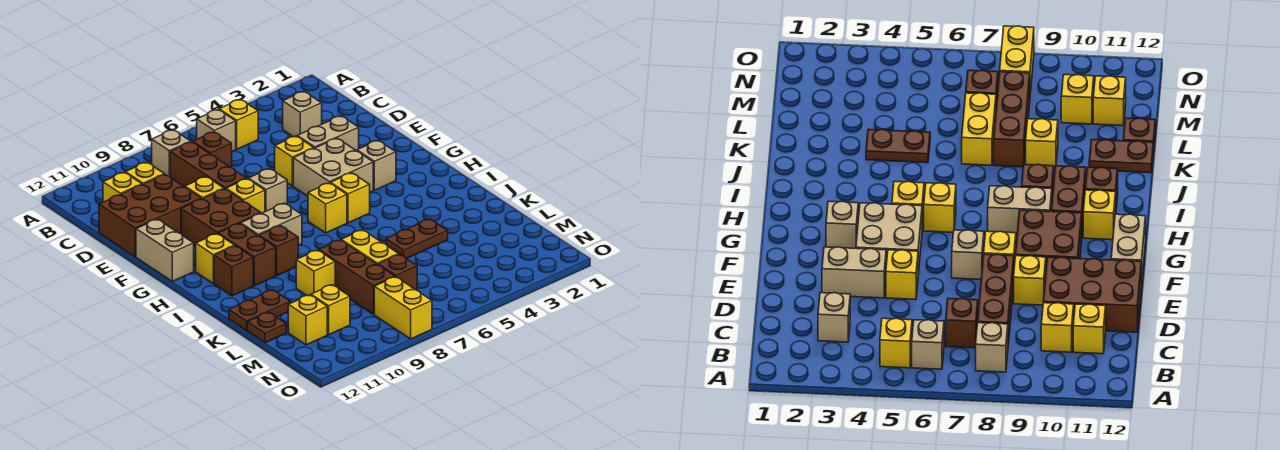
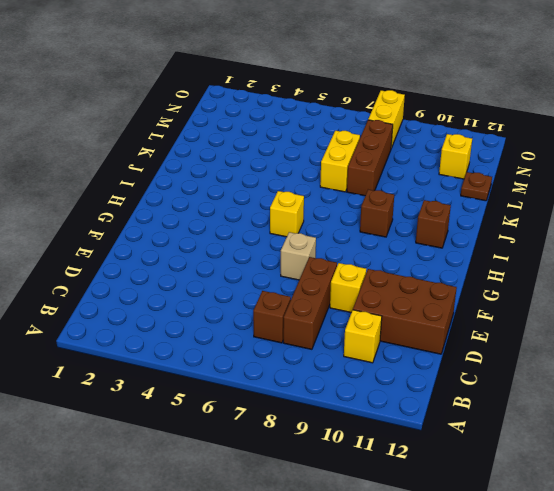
none -> yellow 1x1 brick [219,99,258,149]
none -> tan 1x1 brick [197,110,236,152]
none -> tan 1x1 brick [152,130,191,176]
none -> tan 1x1 brick [283,91,322,137]

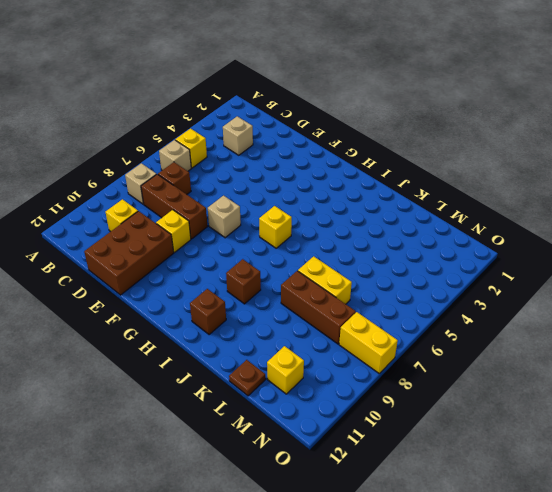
none -> yellow 1x1 brick [103,172,142,202]
none -> tan 1x2 brick [297,116,359,151]
none -> yellow 1x1 brick [275,136,314,186]
none -> tan 2x2 brick [293,138,373,196]

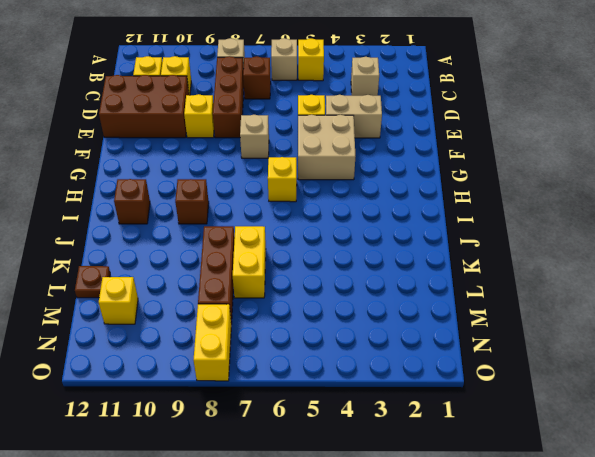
none -> yellow 1x1 brick [226,179,265,213]
none -> brown 2x2 brick [181,189,261,247]
none -> tan 1x2 brick [136,219,194,281]
none -> tan 1x1 brick [357,140,396,190]

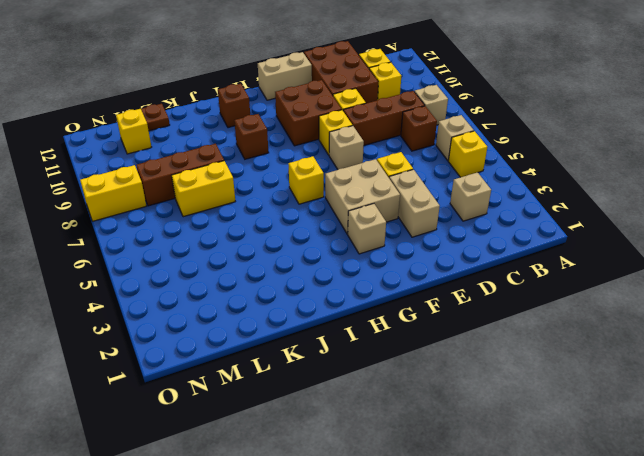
none -> yellow 1x1 brick [330,173,370,223]
none -> tan 1x2 brick [241,203,302,245]
none -> brown 1x2 brick [218,223,276,286]
none -> yellow 1x1 brick [196,234,235,284]

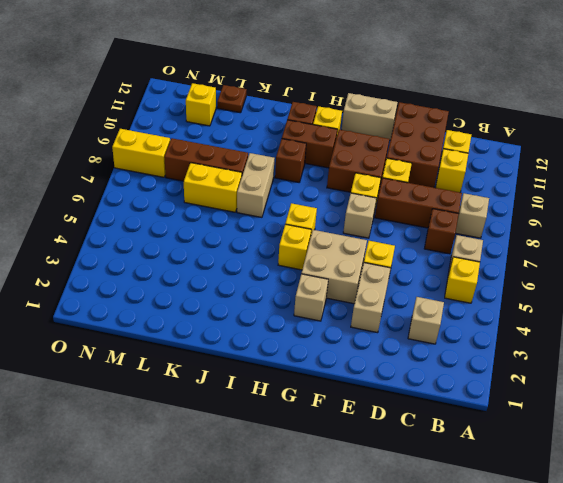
tan 1x2 brick [237,153,274,217] -> tan 1x2 brick moved to [241,203,302,245]
none -> brown 1x2 plate [386,219,448,259]
none -> yellow 1x1 brick [296,250,335,296]
none -> brown 1x2 plate [229,290,290,330]
none -> brown 1x1 brick [378,254,417,290]

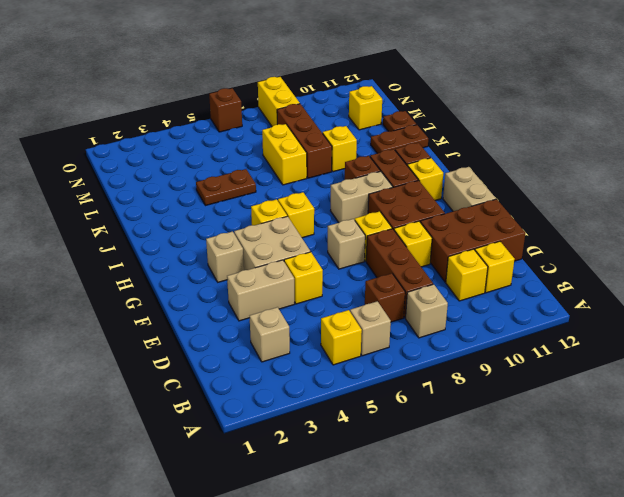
brown 1x1 brick [209,88,242,132] -> brown 1x1 brick moved to [378,254,417,290]
none -> yellow 1x1 brick [311,285,350,335]

